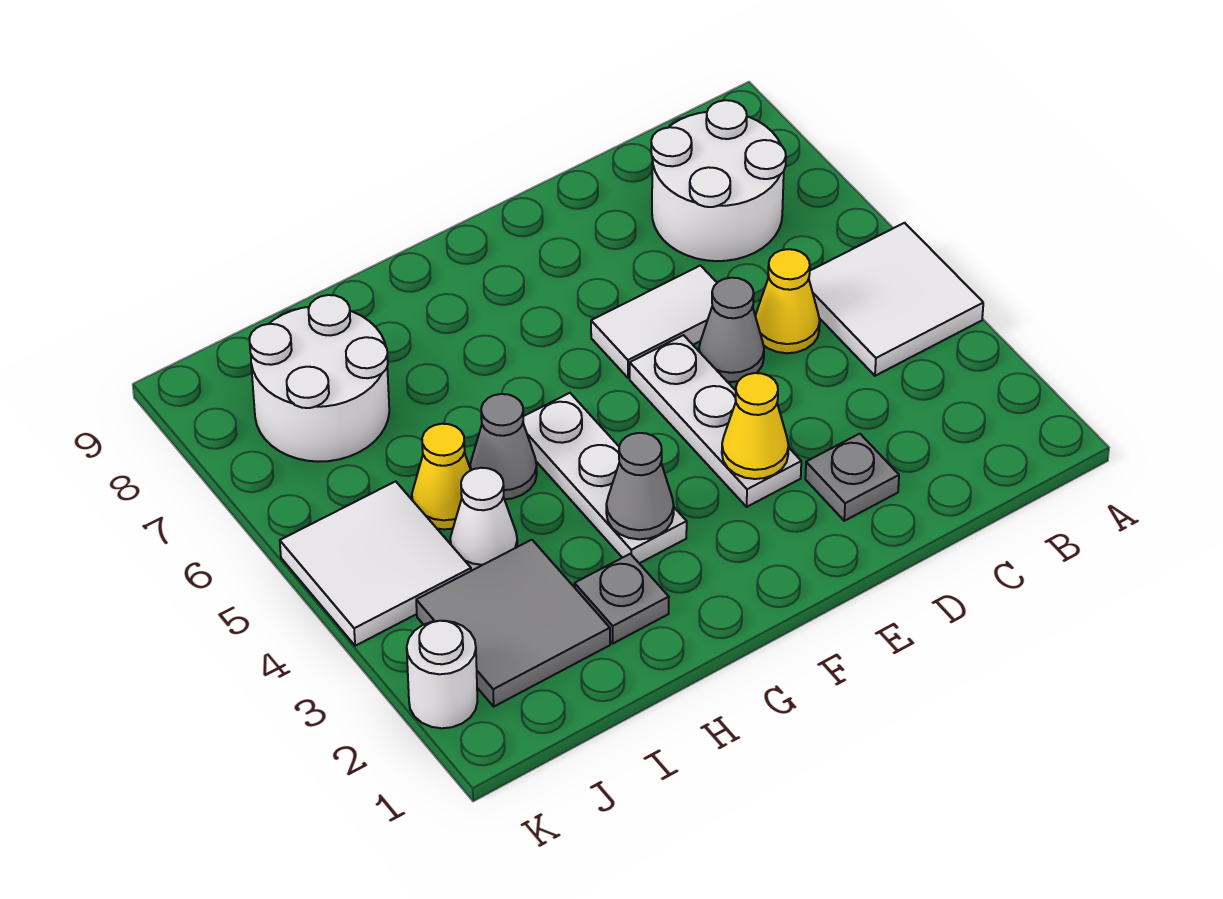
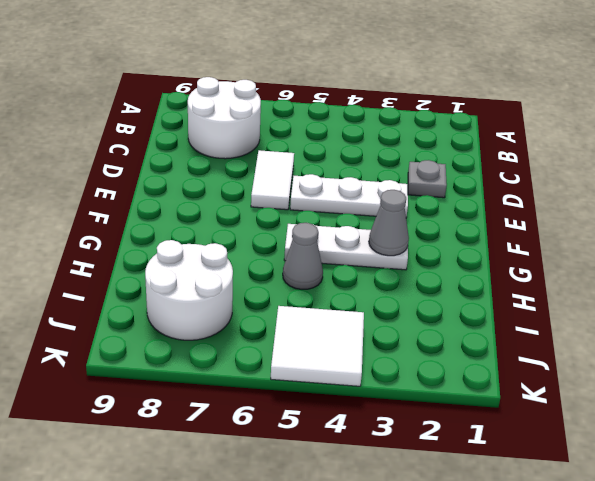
none -> white 2x2 tile [809,223,983,376]
none -> yellow 1x1 cone [755,249,820,353]
none -> grey 1x1 cone [699,278,764,382]

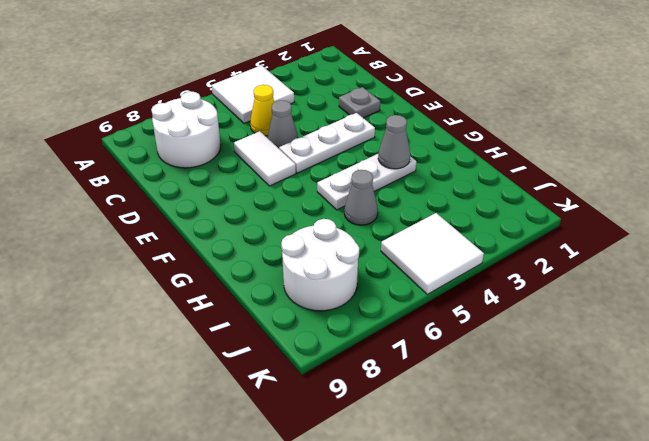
none -> grey 1x1 plate [574,554,669,643]
none -> grey 2x2 tile [416,540,610,706]
none -> white 1x1 cone [450,468,517,571]

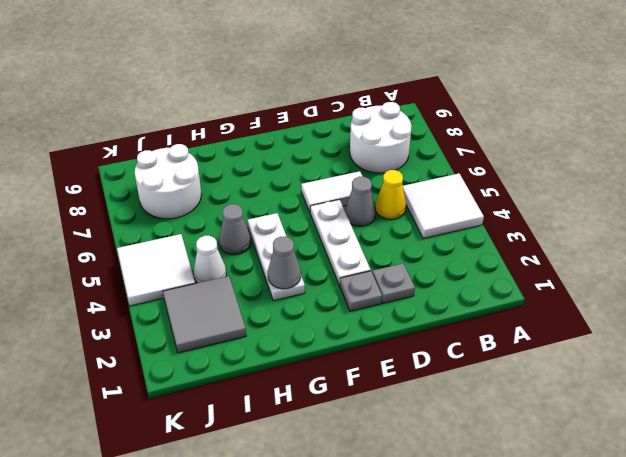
grey 1x1 plate [340,271,382,311] -> grey 1x1 plate moved to [574,554,669,643]
none -> yellow 1x1 cone [412,424,471,529]
none -> white 1x1 round brick [407,621,477,728]
none -> yellow 1x1 cone [722,373,789,479]

